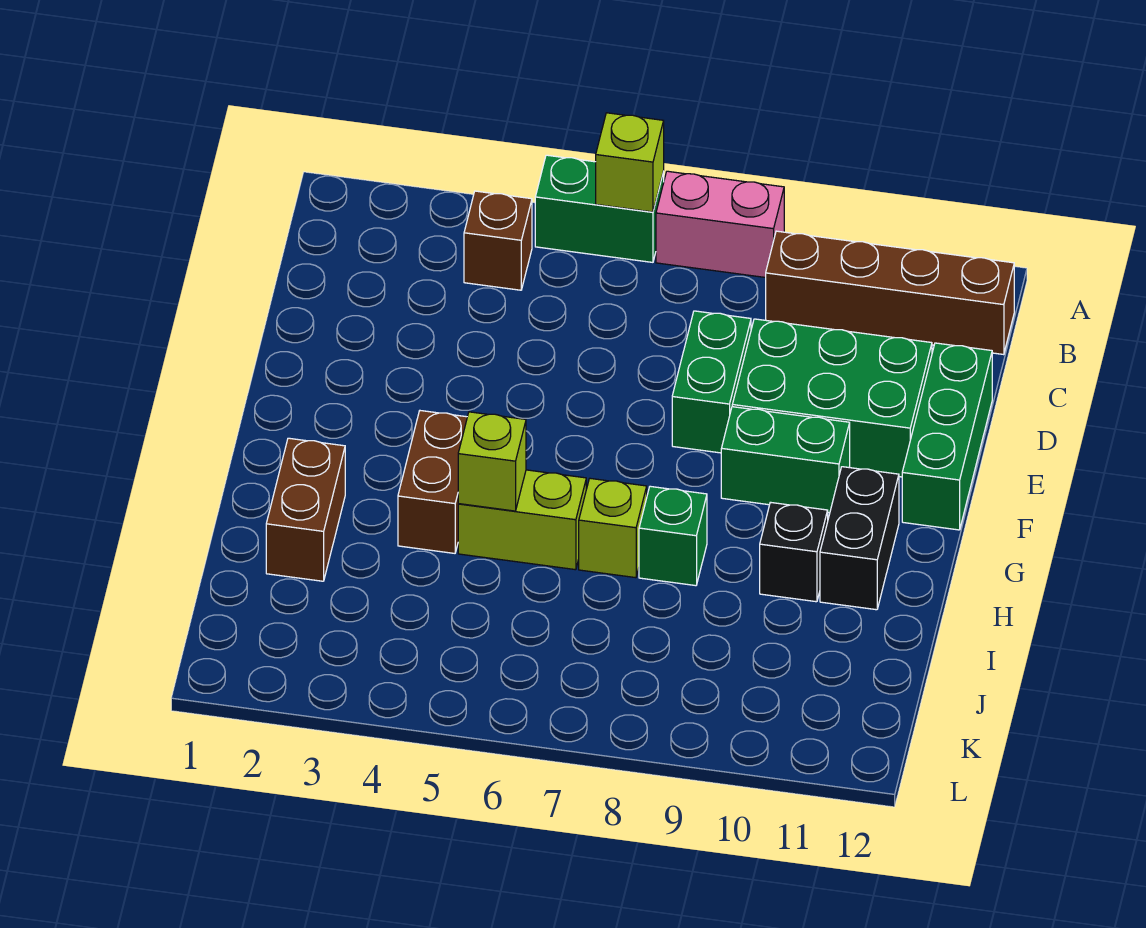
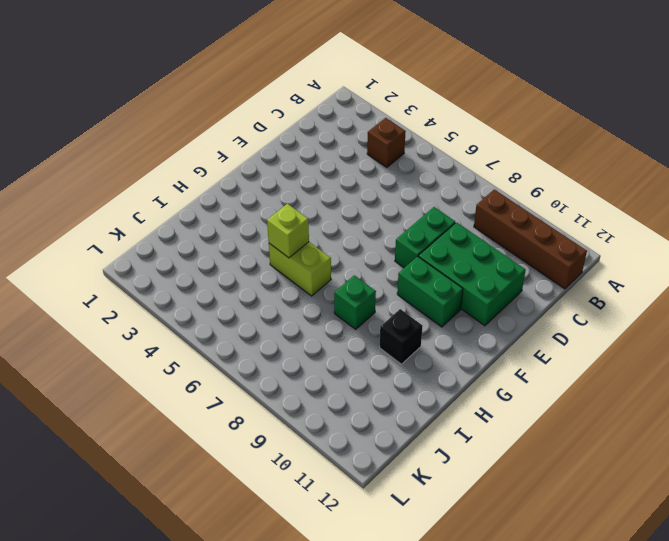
none -> green 1x2 brick [535,155,664,262]
none -> pink 1x2 brick [656,171,784,278]
none -> green 1x3 brick [902,343,992,530]

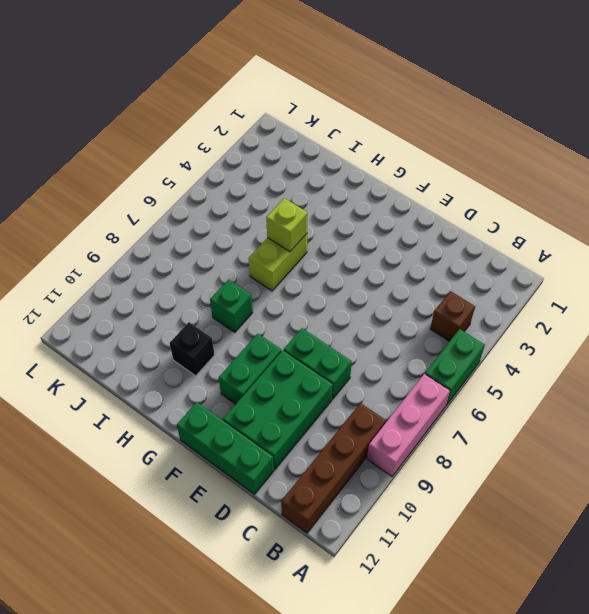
pink 1x3 brick [367,374,450,477] -> pink 1x2 brick [656,171,784,278]
none -> brown 1x2 brick [398,411,467,553]
none -> black 1x2 brick [820,467,899,610]
none -> brown 1x2 brick [266,438,345,581]

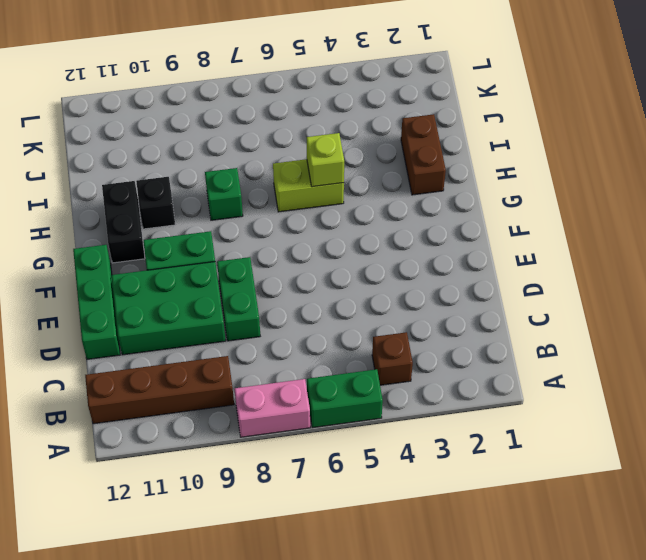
none -> brown 1x2 brick [398,411,467,553]
none -> lime 1x1 brick [579,478,647,578]
none -> lime 1x1 brick [596,113,664,212]

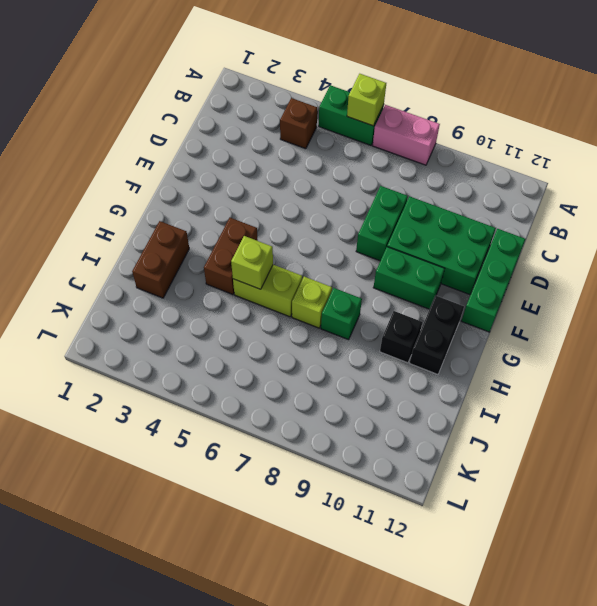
none -> brown 1x4 brick [766,231,1014,355]

